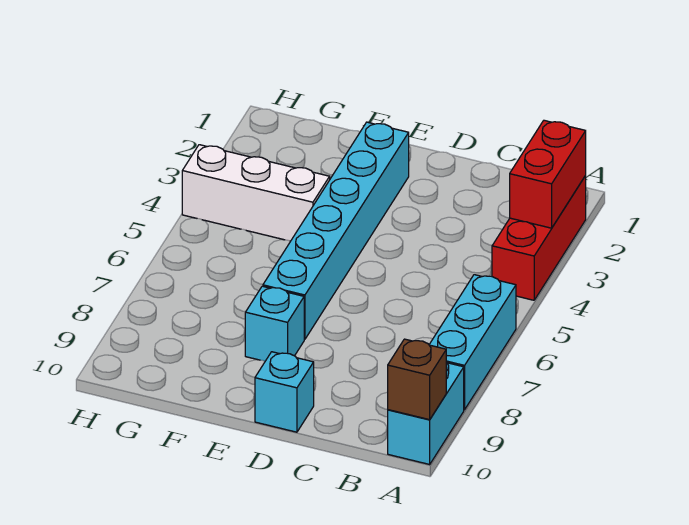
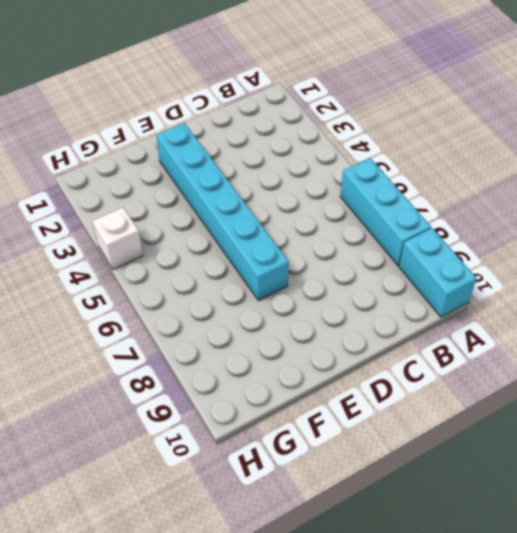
white 1x1 brick [93,207,143,269] -> white 1x3 brick [182,145,330,241]
none -> red 1x3 brick [492,176,586,300]
none -> cyan 1x1 brick [255,352,314,432]

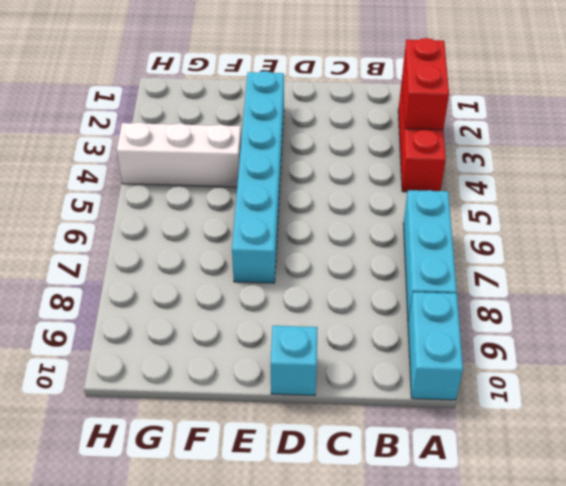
none -> cyan 1x1 brick [245,286,304,361]
none -> brown 1x1 brick [388,339,446,420]

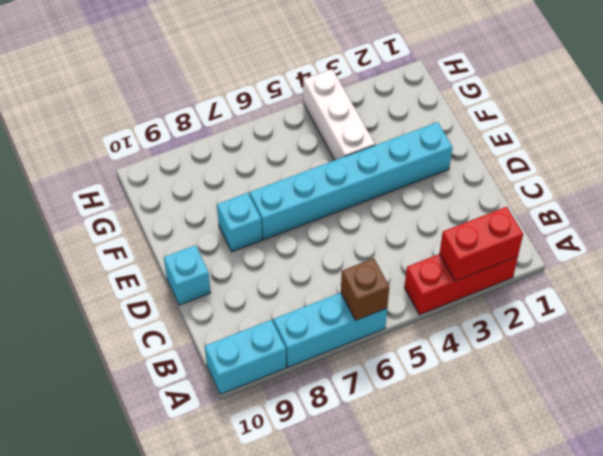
brown 1x1 brick [341,258,389,320] -> brown 1x1 brick moved to [388,339,446,420]

